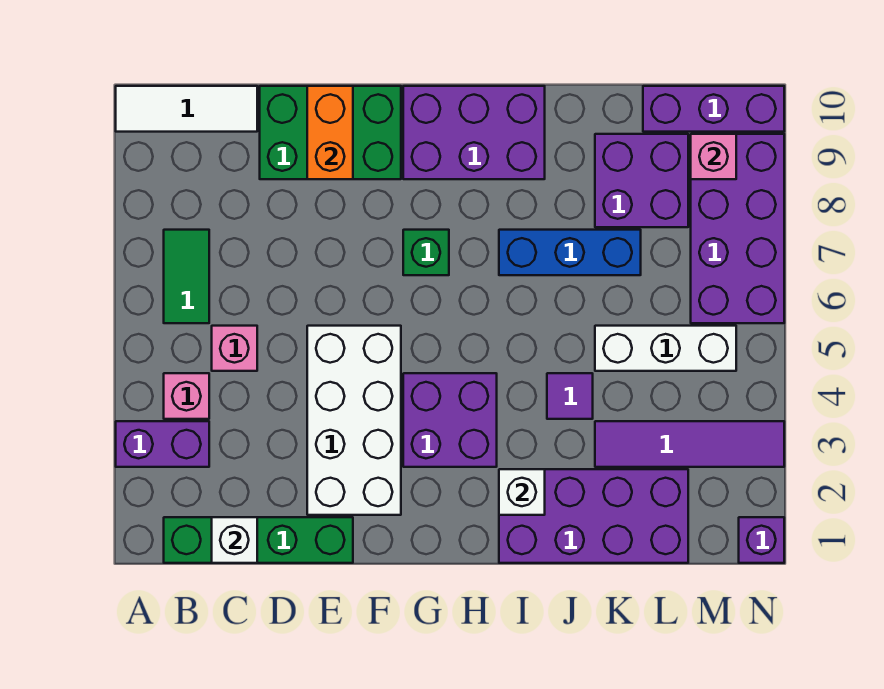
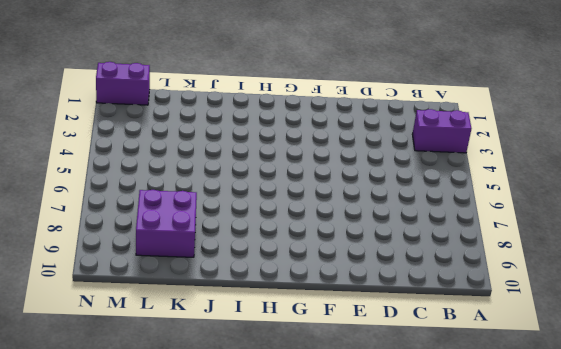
purple 1x2 brick [96,62,150,105] -> purple 1x1 brick [739,517,784,563]
none -> white 1x3 tile [116,86,257,132]
none -> green 1x4 brick [164,517,353,563]
none -> pink 1x1 brick [164,373,209,419]

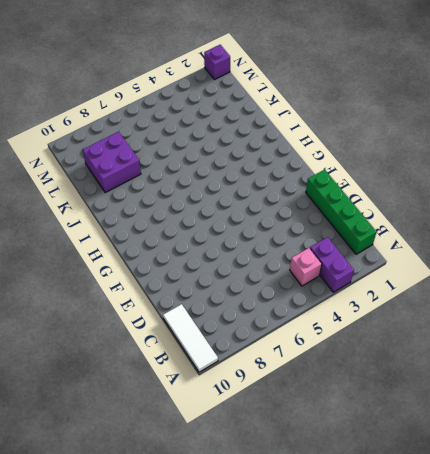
none -> green 1x2 tile [164,230,209,323]
none -> pink 1x1 brick [212,326,257,371]
none -> green 2x3 brick [260,86,401,179]

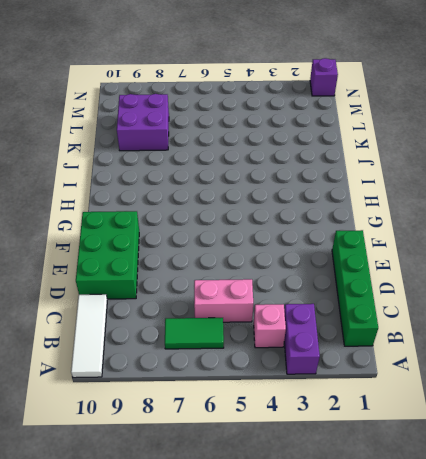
pink 1x2 brick [194,279,253,322] -> pink 1x1 brick [212,326,257,371]
none -> white 2x4 brick [307,326,401,515]
none -> purple 2x2 brick [403,373,497,467]
none -> green 1x1 brick [403,230,449,275]

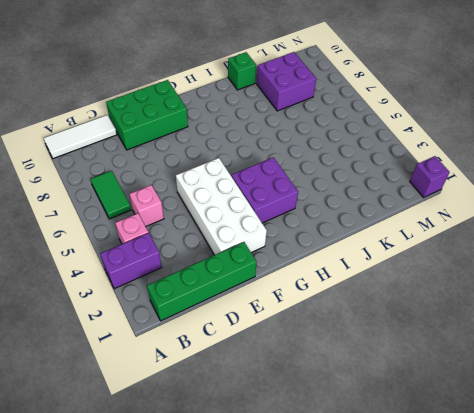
green 1x1 brick [228,52,256,90] -> green 1x1 brick moved to [403,230,449,275]
none -> purple 2x3 brick [403,86,545,179]
none -> purple 2x4 brick [499,469,688,563]
none -> blue 1x3 brick [499,230,641,275]

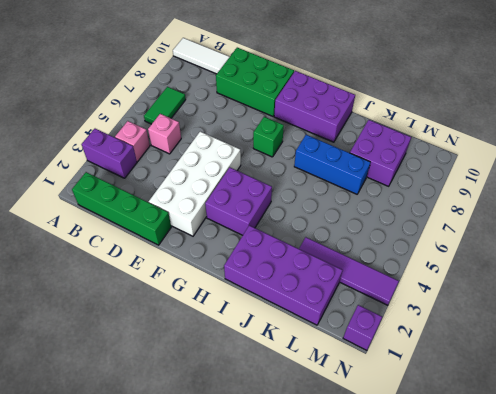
none -> purple 1x1 tile [547,373,593,419]
none -> white 1x3 brick [595,326,736,371]
none -> purple 1x3 brick [643,86,784,132]

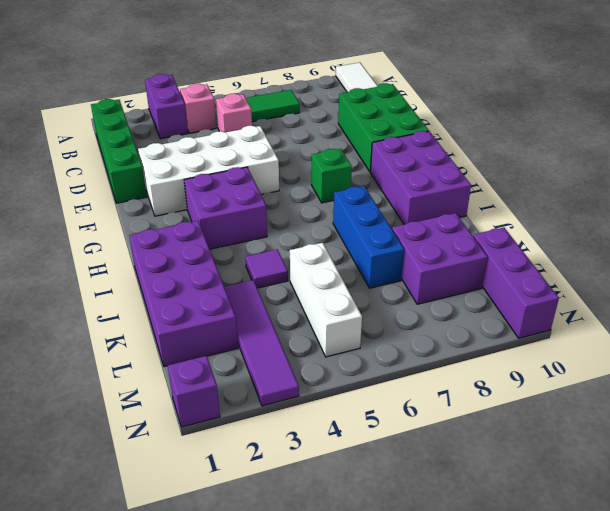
none -> purple 2x4 brick [691,134,784,323]
none -> white 1x1 brick [212,517,257,563]
none -> orange 1x2 brick [307,86,353,179]

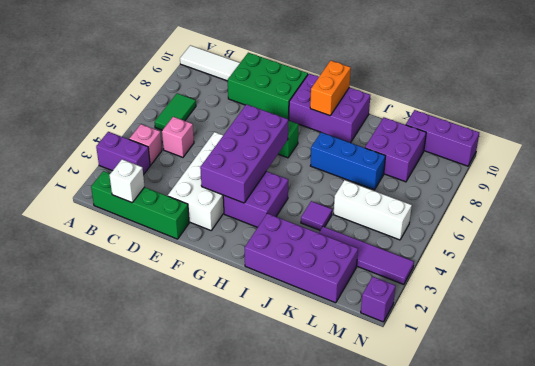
purple 2x4 brick [200,104,288,203] -> purple 2x4 brick moved to [691,134,784,323]
orange 1x2 brick [310,61,351,116] -> orange 1x2 brick moved to [307,86,353,179]
none -> white 1x1 brick [499,469,545,515]
none -> pink 1x1 brick [691,134,736,179]

